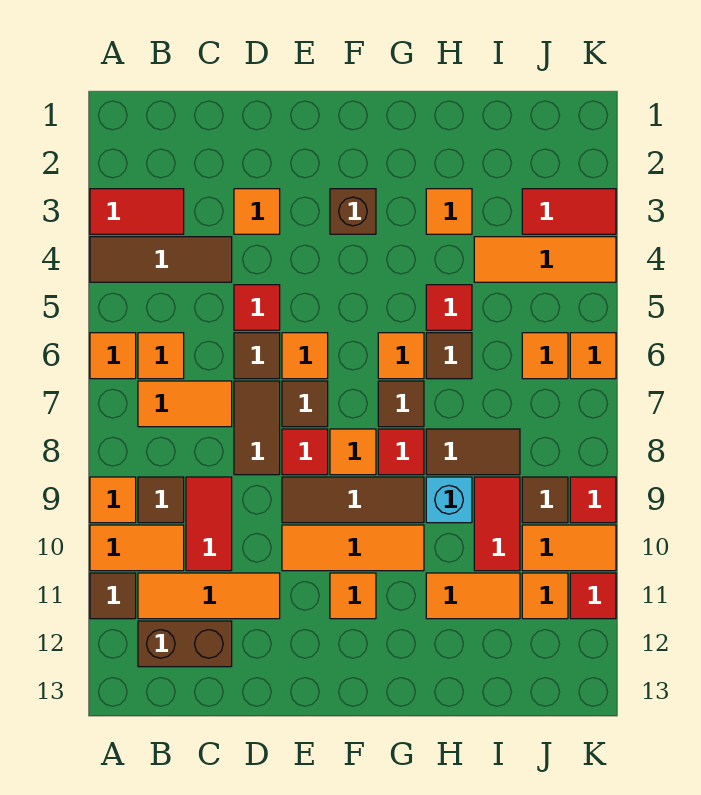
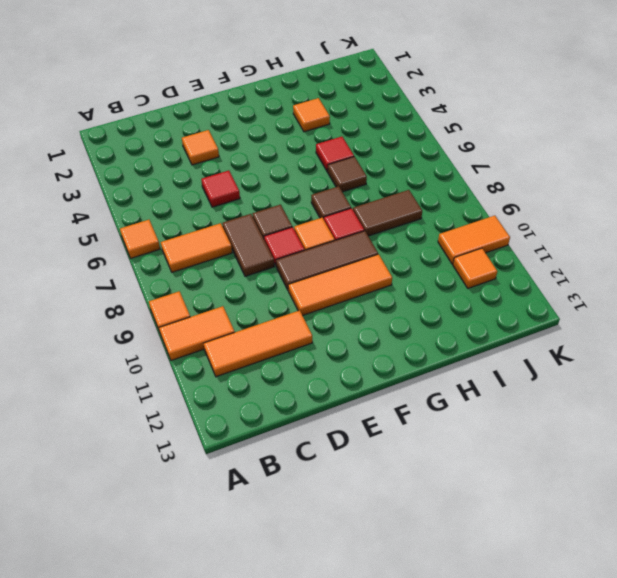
none -> red 1x2 tile [90,189,184,234]
none -> brown 1x3 tile [90,237,232,282]
none -> brown 1x1 tile [90,573,136,619]
none -> orange 1x1 tile [138,333,184,379]

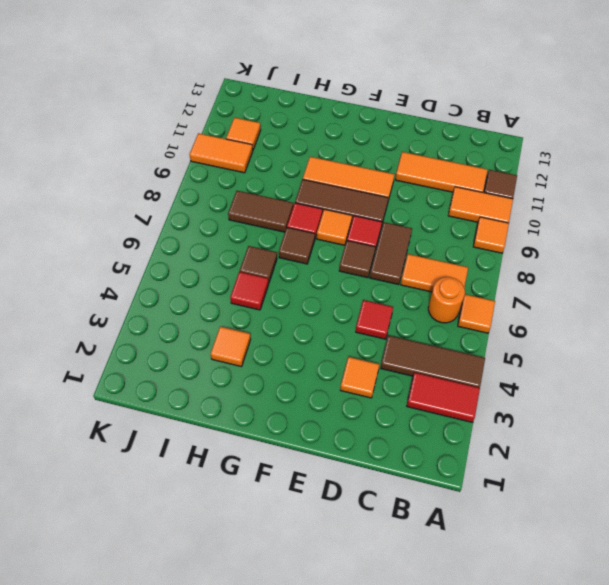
orange 1x1 round brick [428,277,465,323] -> orange 1x1 tile [138,333,184,379]
none -> brown 1x1 tile [138,477,184,523]
none -> brown 1x2 brick [138,621,232,667]
none -> red 1x2 tile [186,477,232,571]
none -> brown 1x1 tile [234,333,280,379]

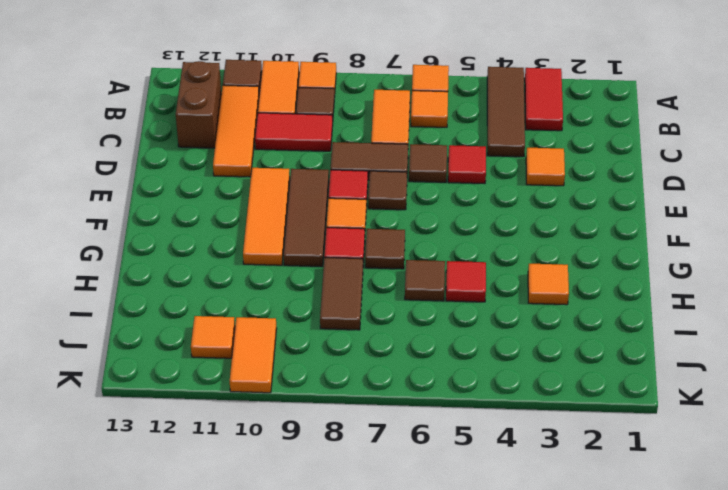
none -> orange 1x1 tile [282,333,328,379]
none -> brown 1x1 brick [330,189,376,234]
none -> orange 1x1 tile [330,573,376,619]
none -> orange 1x1 tile [378,333,424,379]

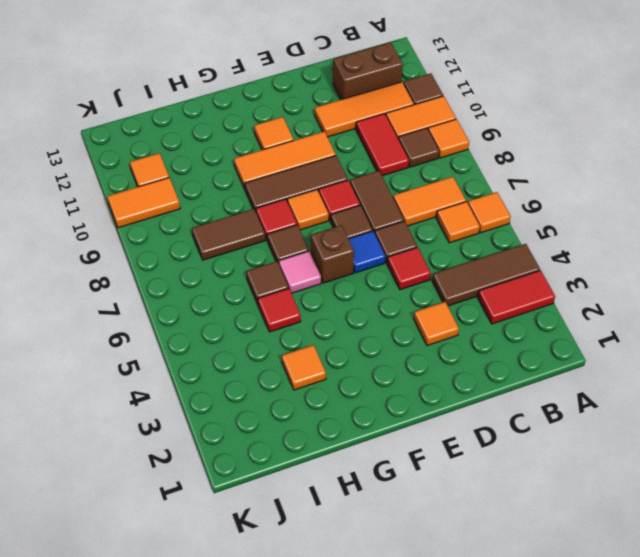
blue 1x1 tile [349,231,386,273] -> orange 1x1 tile [282,333,328,379]
brown 1x1 brick [311,225,354,283] -> brown 1x1 brick moved to [330,189,376,234]
pink 1x1 tile [279,251,321,293] -> orange 1x1 tile [378,333,424,379]
none -> cyan 1x1 brick [426,477,472,523]
none -> orange 1x2 tile [426,573,520,619]
none -> orange 1x3 tile [474,237,616,282]
none -> red 1x2 tile [474,477,520,571]

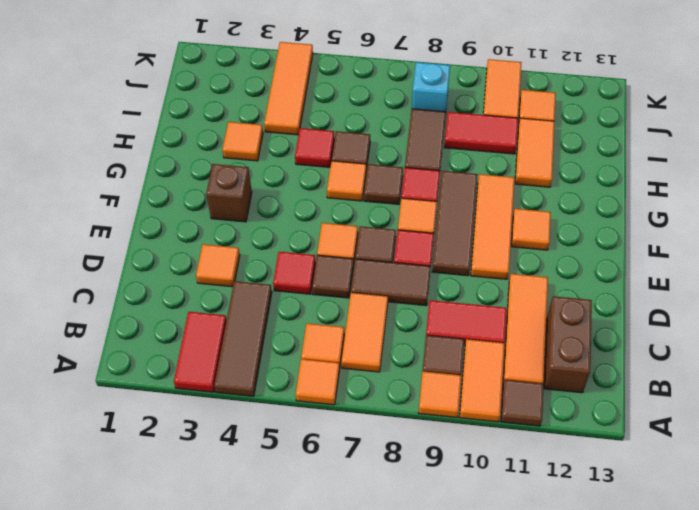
cyan 1x1 brick [412,62,450,112] -> cyan 1x1 brick moved to [426,477,472,523]
none -> red 1x2 tile [522,189,616,234]
none -> orange 1x1 tile [522,333,568,379]
none -> brown 1x1 tile [522,477,568,523]
none -> orange 1x1 tile [570,333,616,379]

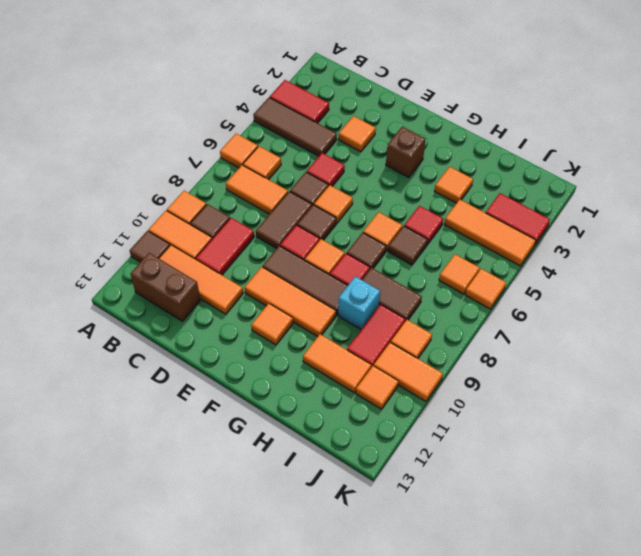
orange 1x1 tile [391,320,432,358] -> brown 1x1 tile [522,477,568,523]
none -> red 1x1 tile [570,477,616,523]
none -> red 1x1 tile [570,573,616,619]

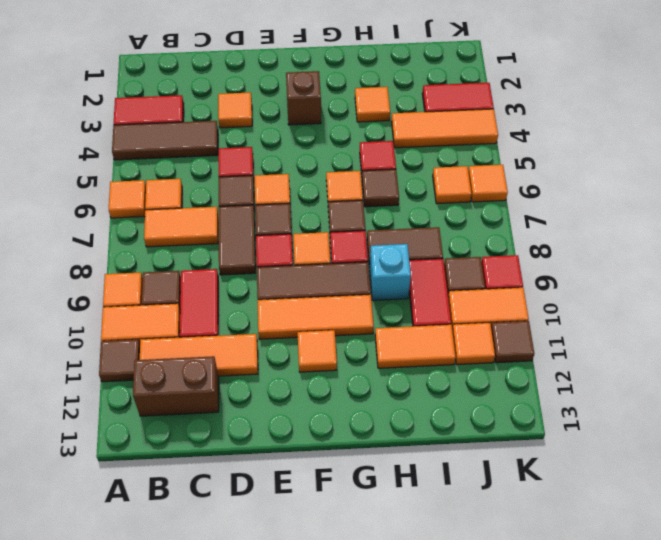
brown 1x1 tile [491,321,534,363] -> red 1x1 tile [570,573,616,619]

